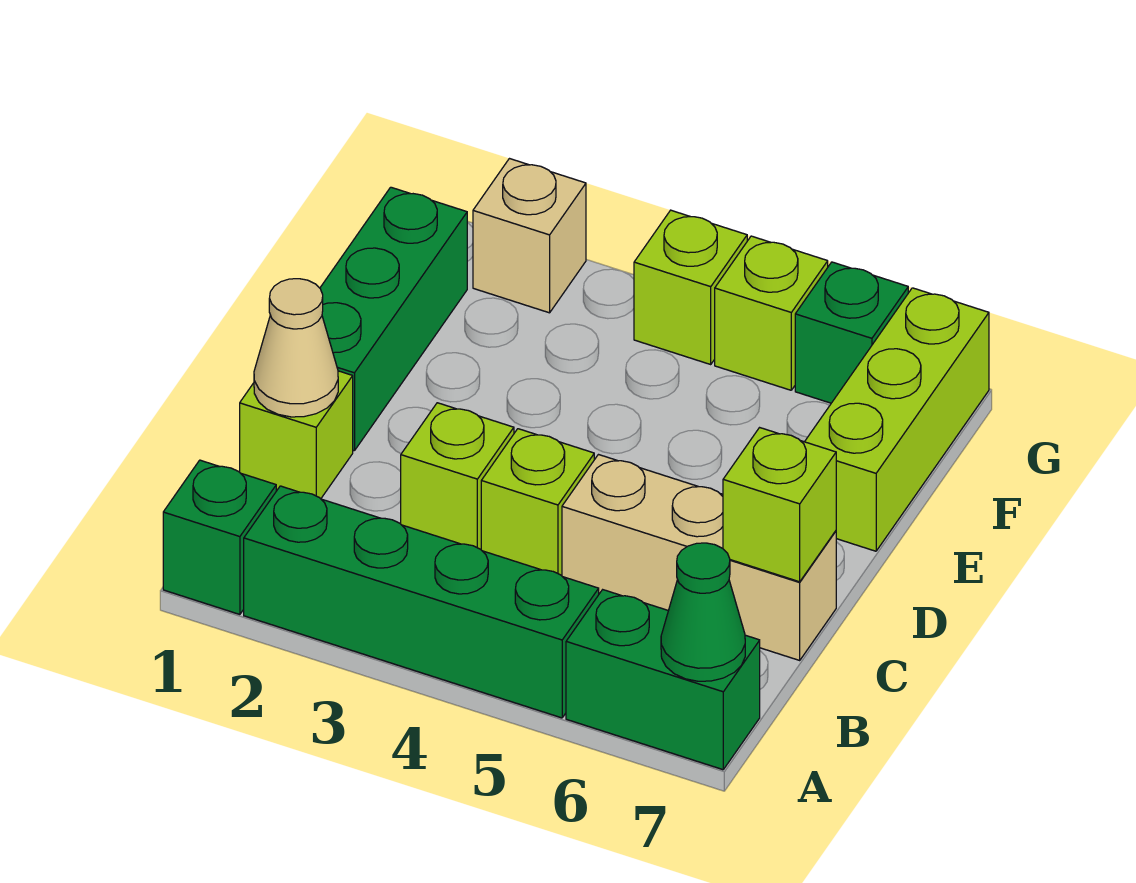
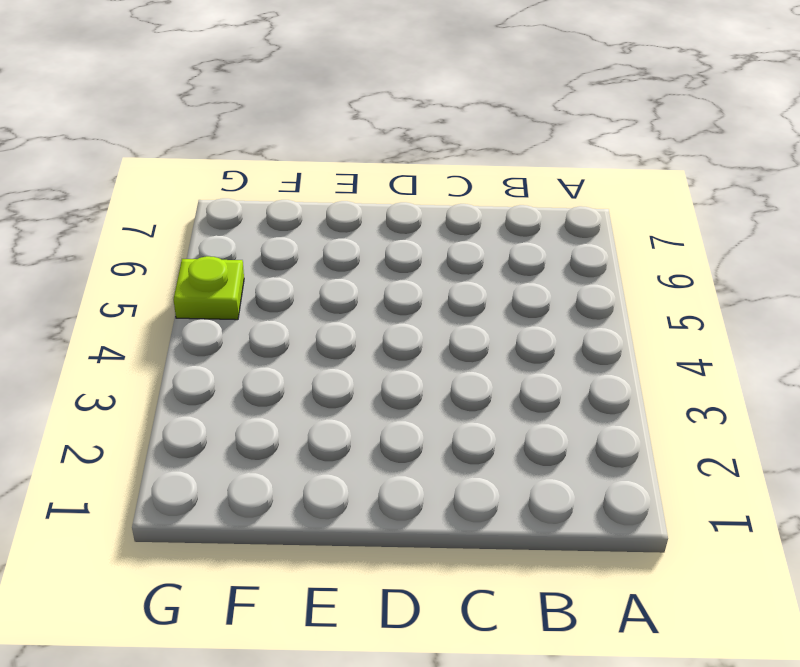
lime 1x1 plate [174,256,244,320] -> lime 1x1 brick [715,236,828,390]
none -> green 1x1 brick [163,460,276,614]
none -> green 1x4 brick [244,486,599,718]
none -> green 1x2 brick [566,590,760,770]

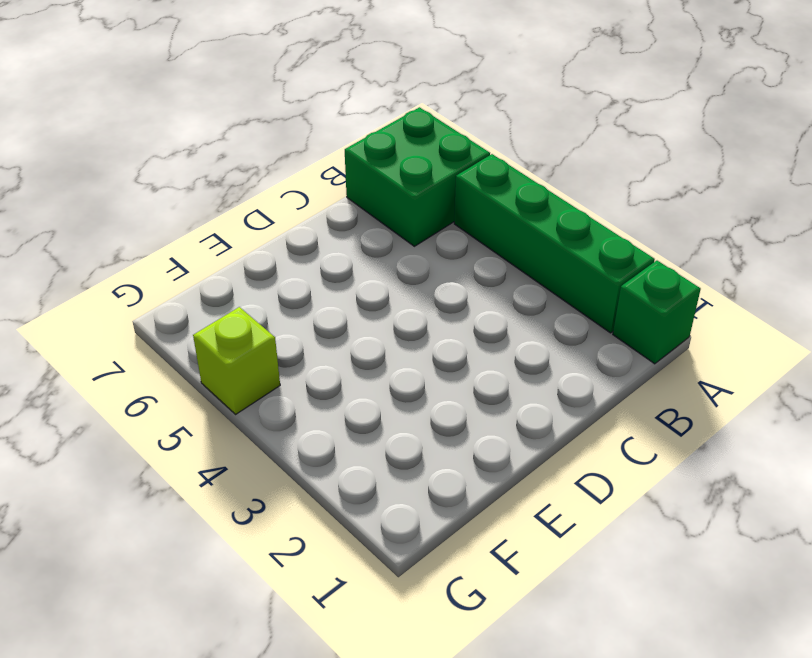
green 2x2 brick [345,107,490,246] -> green 1x2 brick [566,590,760,770]
none -> lime 1x1 brick [240,371,353,499]
none -> lime 1x1 brick [401,403,514,549]
none -> lime 1x1 brick [481,429,594,576]

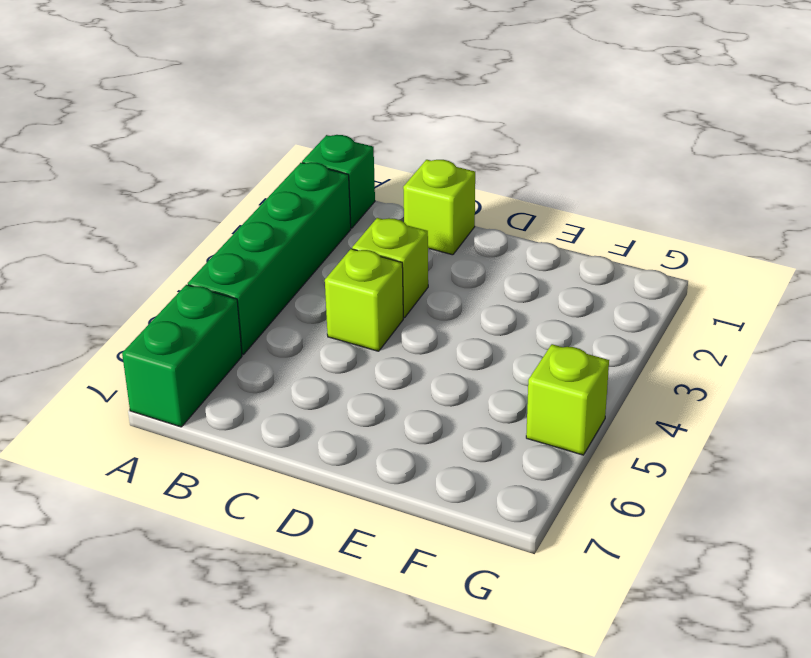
none -> tan 1x3 brick [562,455,836,660]
none -> green 1x3 brick [320,187,467,451]
none -> lime 1x3 brick [805,288,989,551]

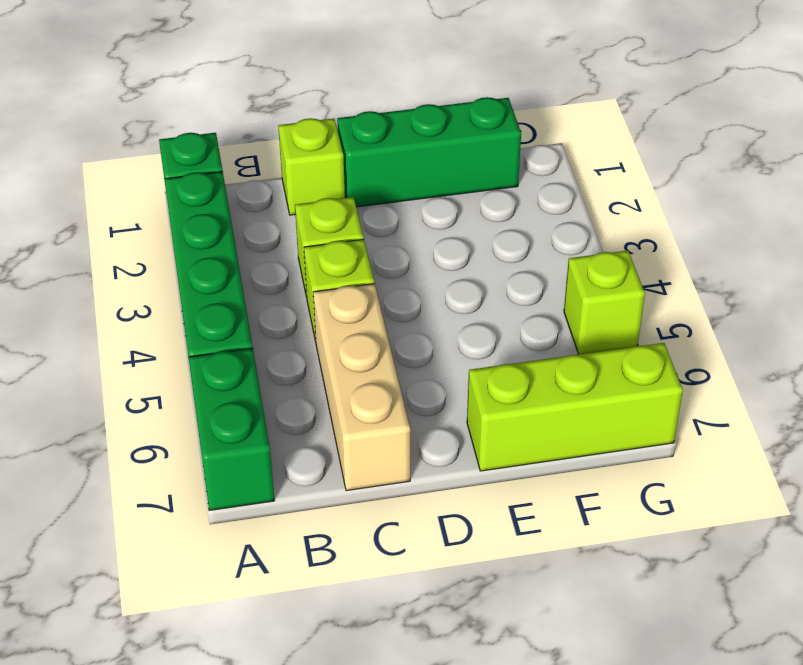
none -> tan 1x1 brick [473,159,586,313]
none -> lime 1x1 brick [634,210,747,364]
none -> green 1x1 brick [795,262,908,403]

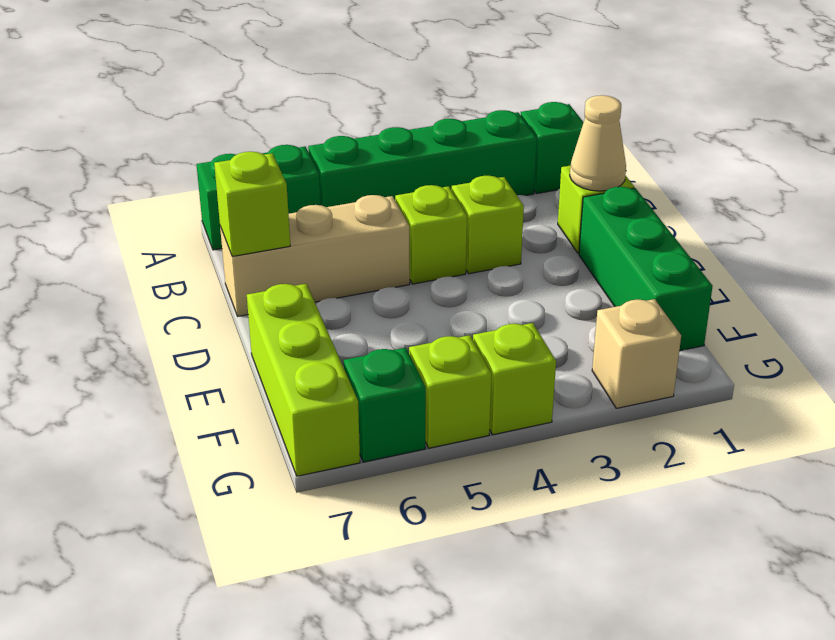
none -> green 1x1 cone [661,543,745,681]

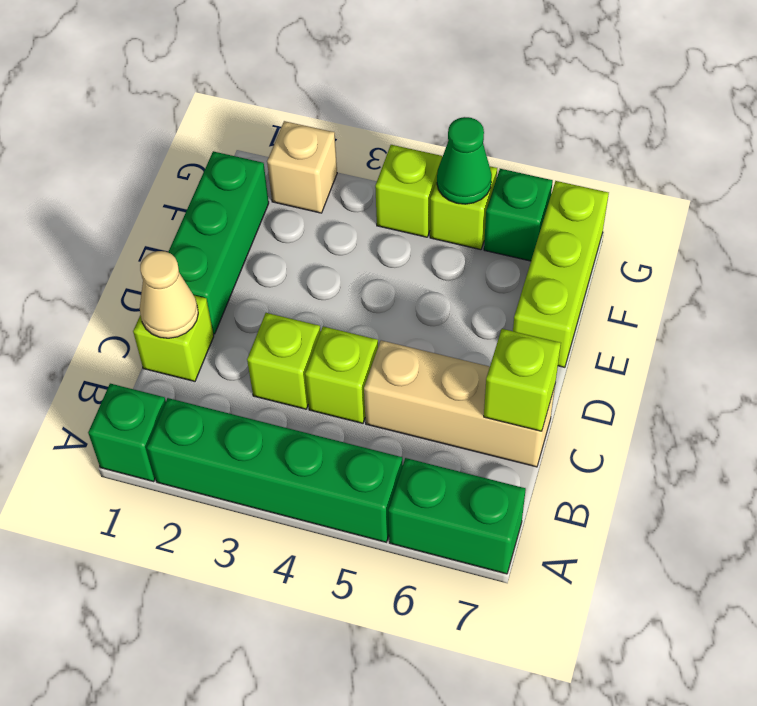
green 1x1 cone [437,117,492,204] -> green 1x1 cone moved to [661,543,745,681]

